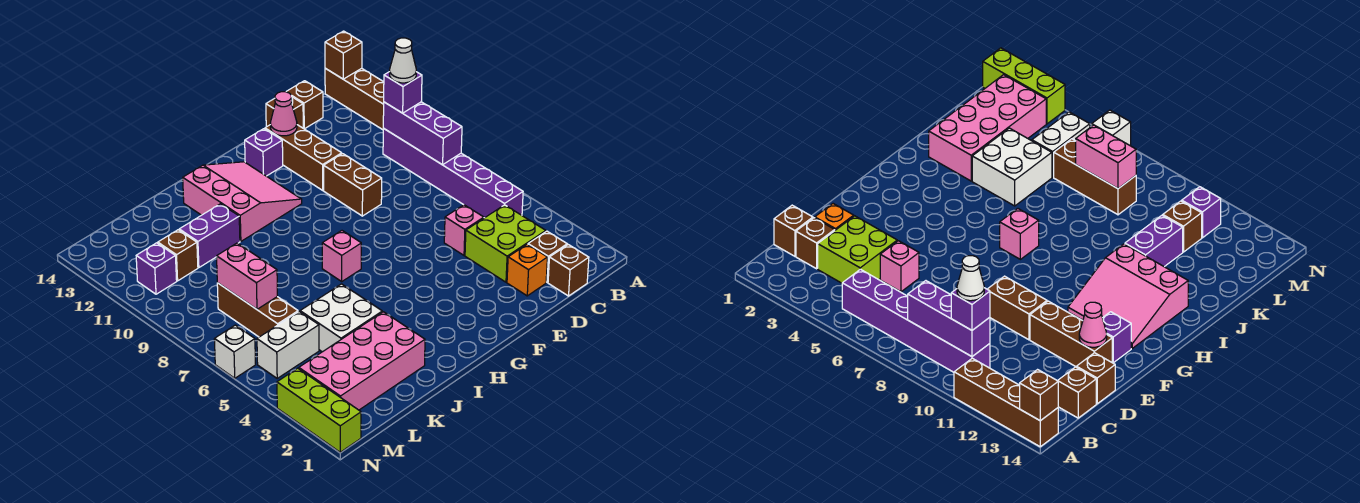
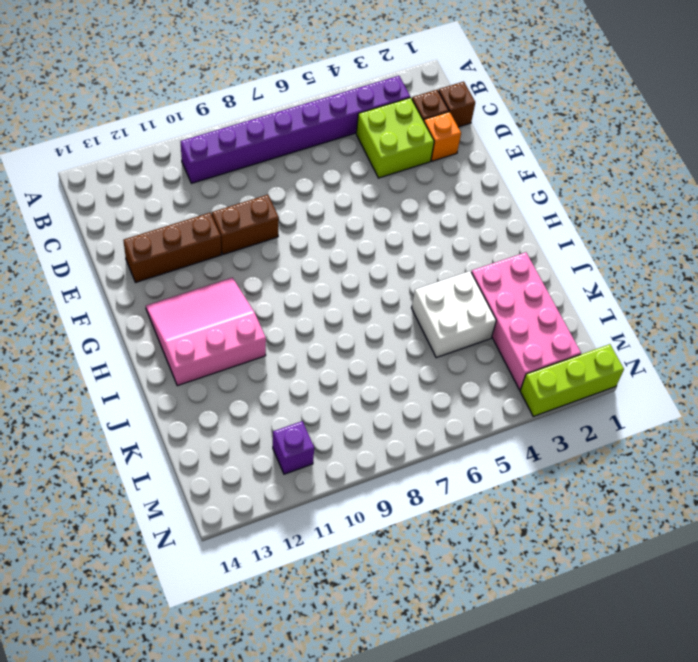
purple 1x8 brick [181,76,410,183] -> purple 1x6 brick [383,129,523,218]
none -> brown 1x4 brick [325,68,384,130]
none -> brown 1x1 brick [286,81,323,129]
none -> pink 1x1 brick [444,205,484,255]

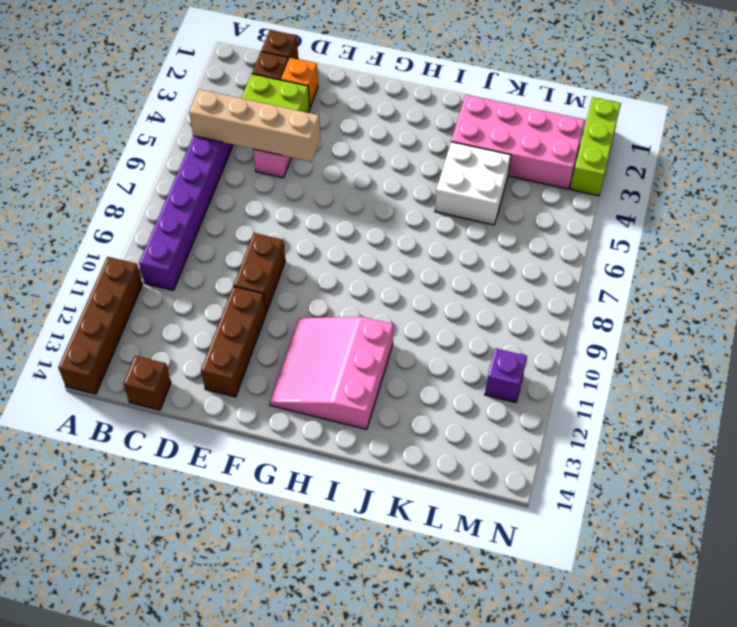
tan 1x4 brick [189,89,320,162] -> none
none -> brown 1x1 brick [266,97,303,128]
none -> purple 1x1 brick [245,129,283,176]
none -> pink 1x1 brick [322,231,361,281]

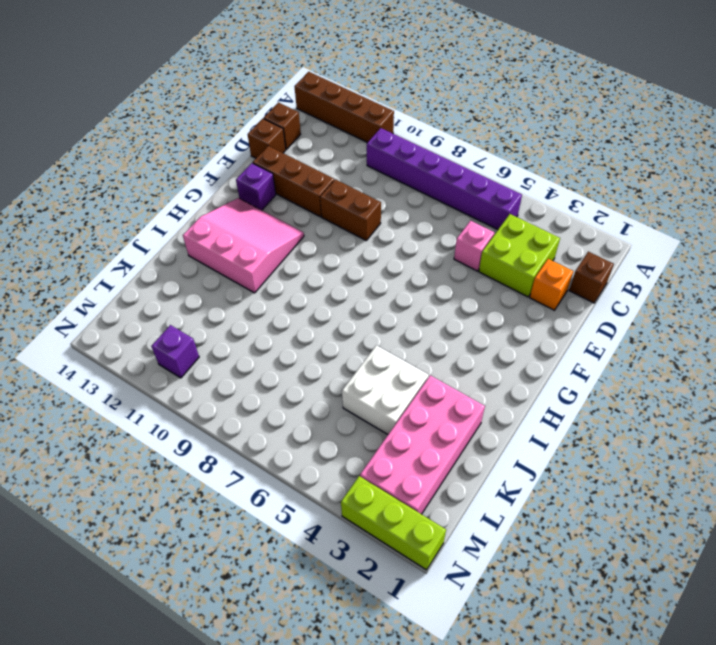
none -> brown 1x1 brick [528,231,567,282]
none -> pink 1x1 brick [322,231,361,281]
none -> purple 1x2 brick [179,204,240,268]

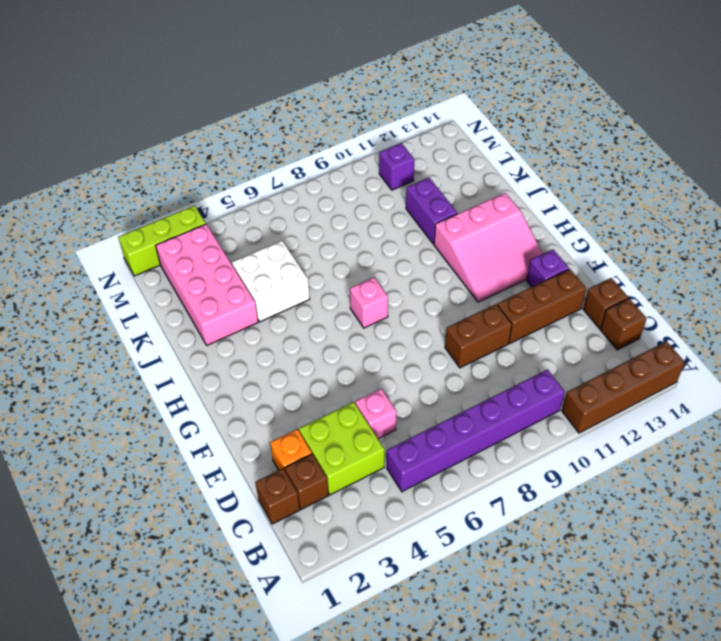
none -> white 1x2 brick [257,312,319,378]
none -> brown 1x3 brick [217,283,298,337]
none -> brown 1x1 brick [158,230,198,281]

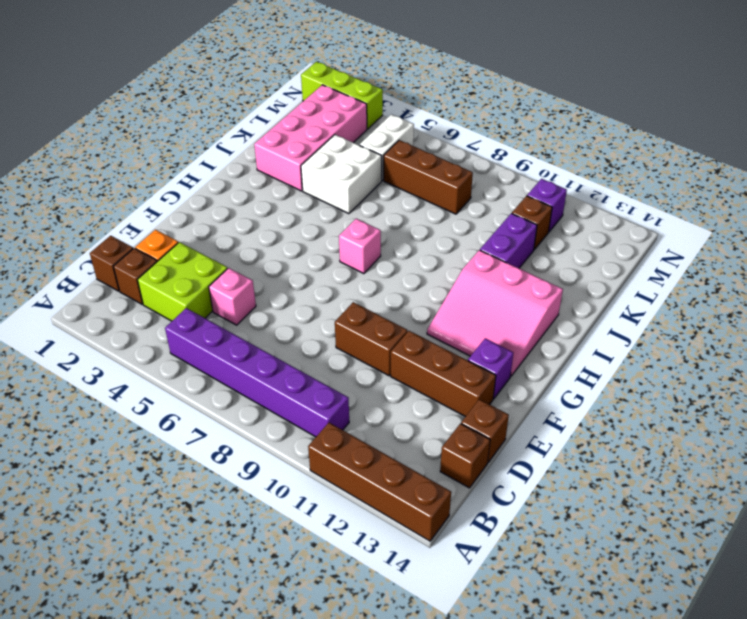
none -> white 1x1 brick [214,325,256,378]
none -> brown 1x1 brick [325,31,362,79]
none -> purple 1x3 brick [383,102,462,165]

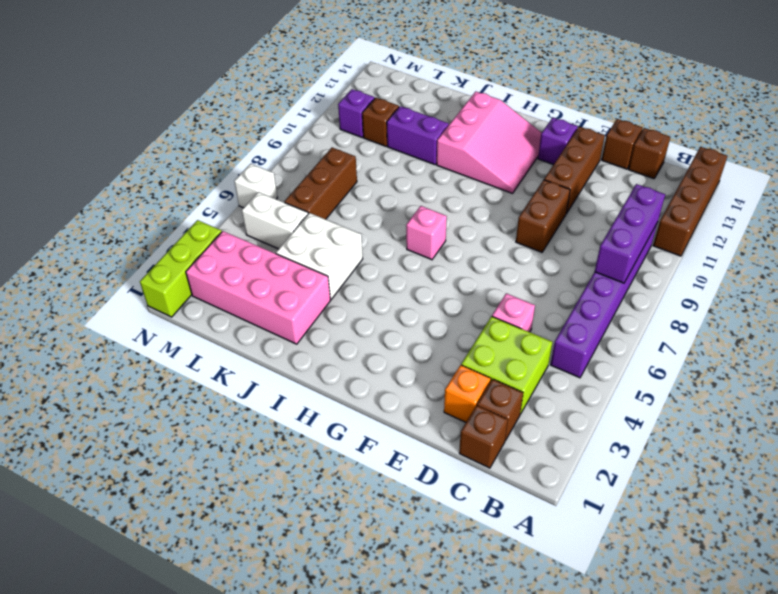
none -> brown 1x1 brick [325,31,362,79]
none -> pink 1x1 cone [270,92,297,136]
none -> pink 1x2 brick [217,243,277,309]

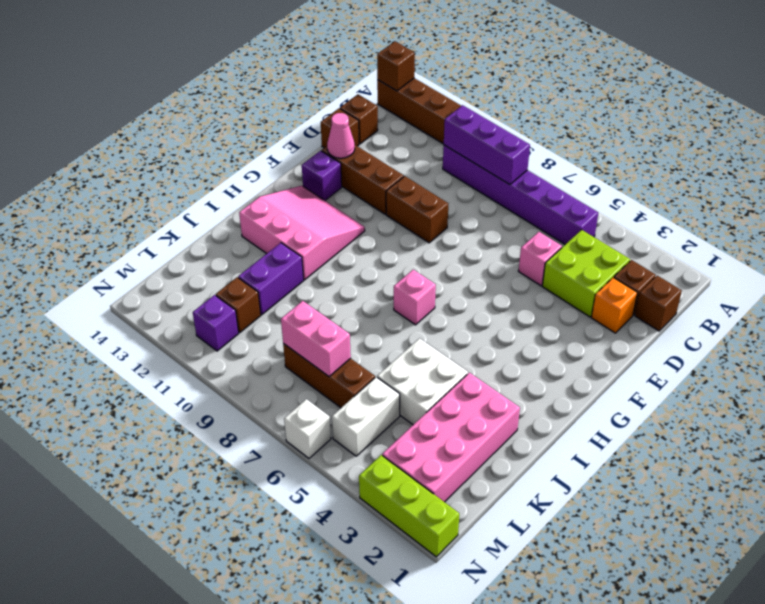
none -> purple 1x1 brick [384,72,422,113]
none -> white 1x1 cone [390,38,416,83]

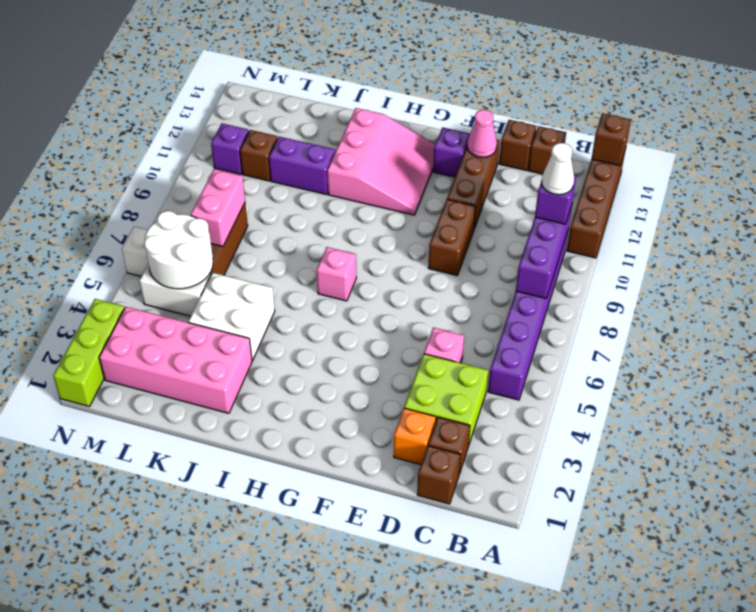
white 2x2 round brick [144,211,213,289] -> none

